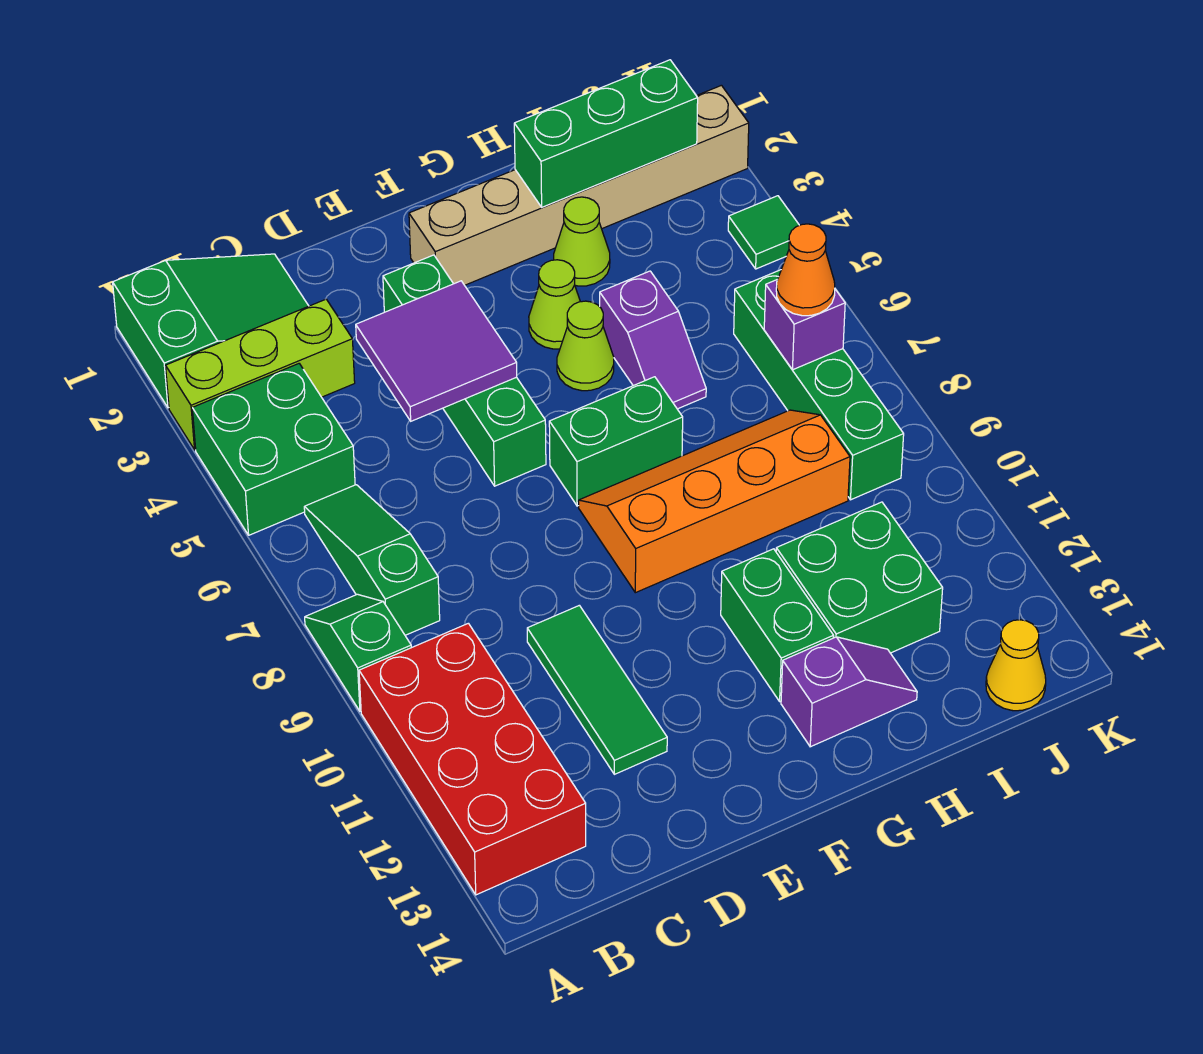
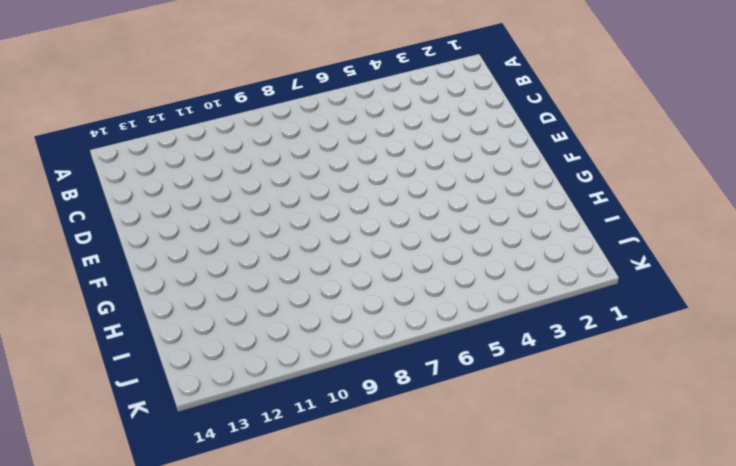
none -> green 2x3 slope [113,254,308,408]
none -> lime 1x3 brick [166,299,355,450]
none -> green 2x2 brick [192,364,355,535]

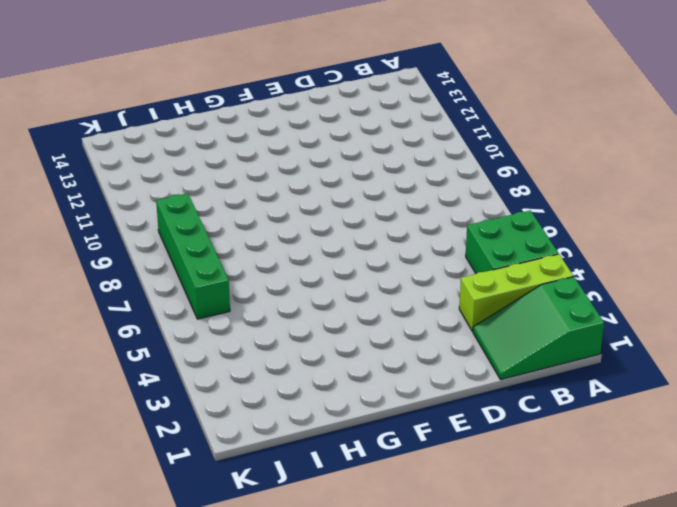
none -> green 1x2 slope [305,594,411,711]
none -> red 2x4 brick [359,623,586,895]
none -> green 1x3 slope [304,485,440,635]

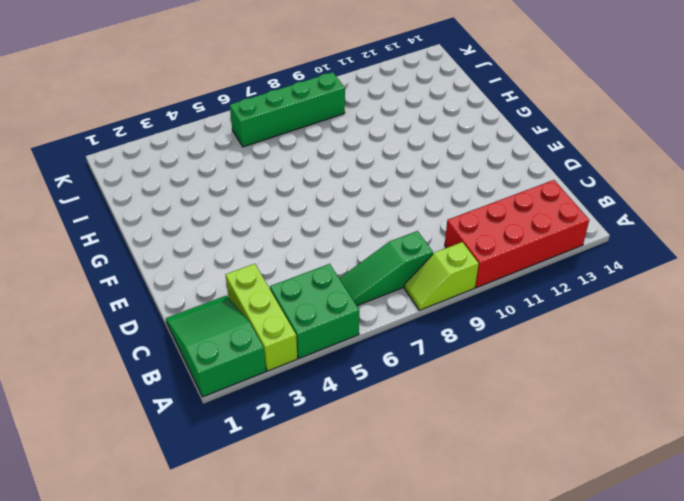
lime 1x2 slope [404,242,479,310] -> green 1x2 slope [305,594,411,711]
none -> green 1x3 tile [527,605,667,774]
none -> green 1x4 brick [383,255,546,486]
none -> tan 1x6 brick [409,85,749,285]

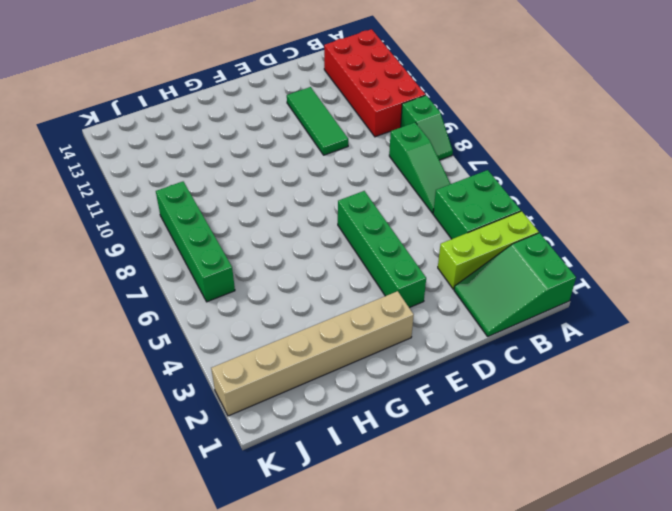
none -> green 1x2 brick [549,377,683,506]
none -> orange 2x4 slope [579,410,850,593]
none -> lime 1x1 cone [529,260,580,349]

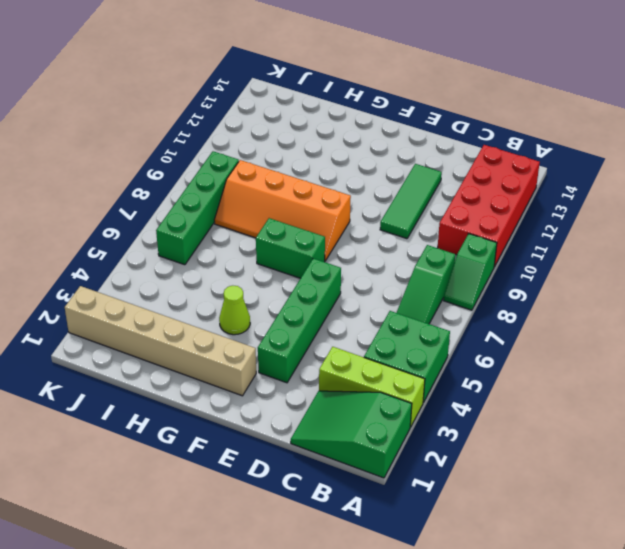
none -> lime 1x1 cone [557,301,614,391]
none -> green 1x2 brick [721,549,834,701]
none -> purple 1x2 slope [781,637,917,747]

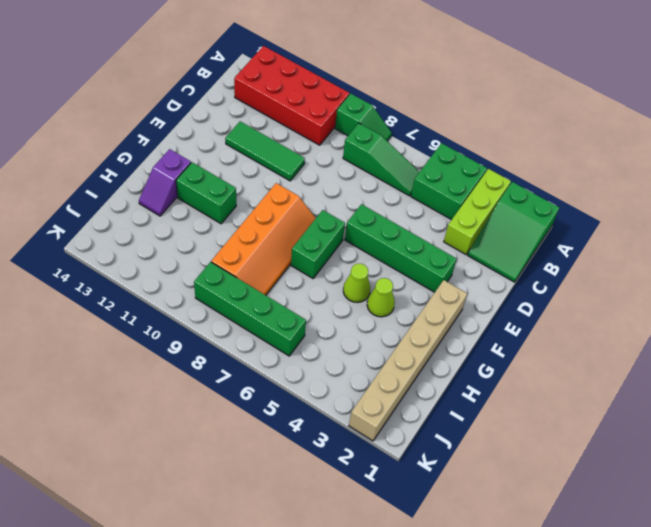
none -> lime 1x1 cone [554,197,610,286]
none -> purple 1x2 slope [600,271,706,409]
none -> green 2x2 brick [776,502,943,653]

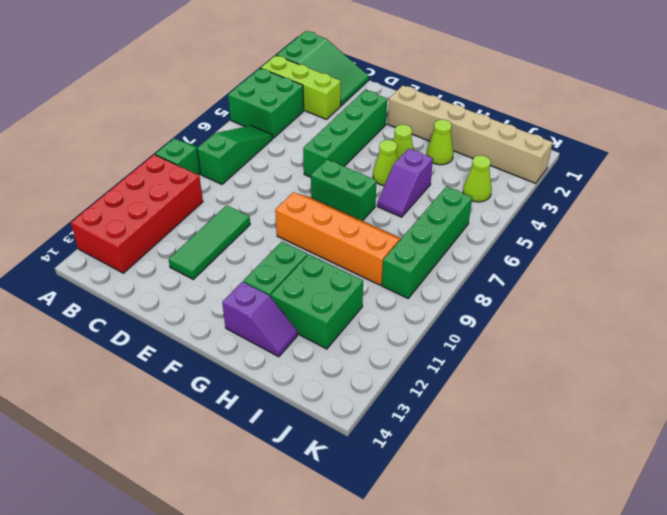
lime 1x1 cone [463,155,492,202] -> none
none -> yellow 1x1 cone [986,620,1046,711]
none -> green 1x1 tile [728,196,799,269]
none -> purple 2x2 tile [356,281,517,421]

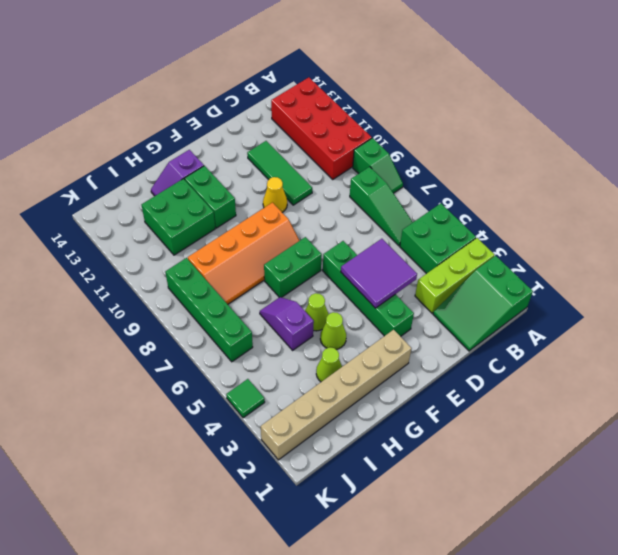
yellow 1x1 cone [263,177,287,212] -> yellow 1x1 cone moved to [986,620,1046,711]
none -> green 1x3 brick [514,60,698,207]
none -> purple 1x1 brick [764,279,845,370]
none -> orange 1x1 cone [776,224,835,316]

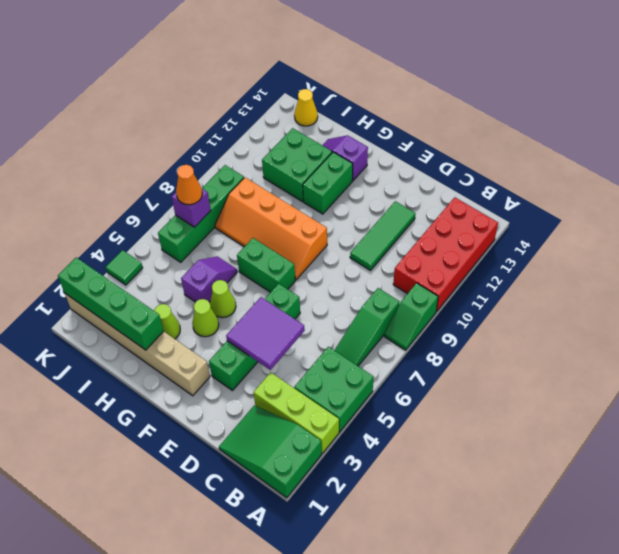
green 1x4 brick [58,258,163,350] -> green 1x3 brick [514,60,698,207]

